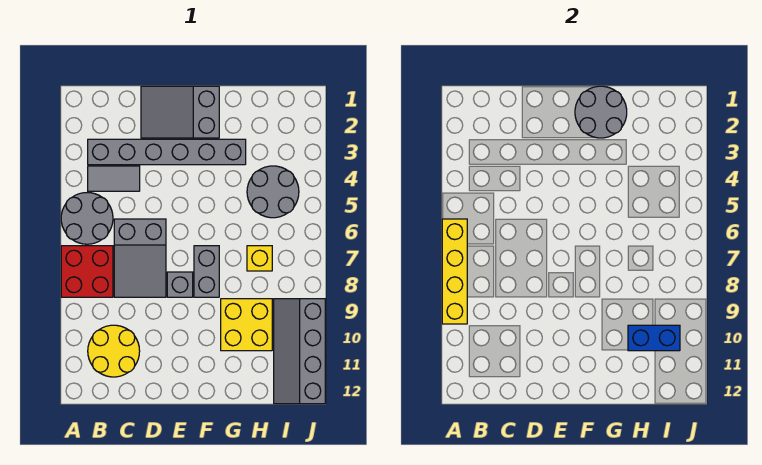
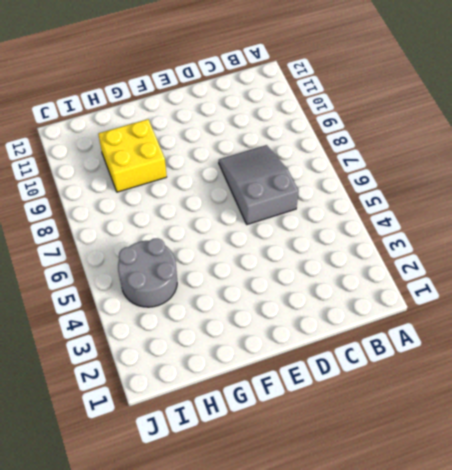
none -> grey 2x2 round brick [61,193,113,244]
none -> red 2x2 brick [61,246,113,297]
none -> grey 1x6 brick [88,139,246,165]

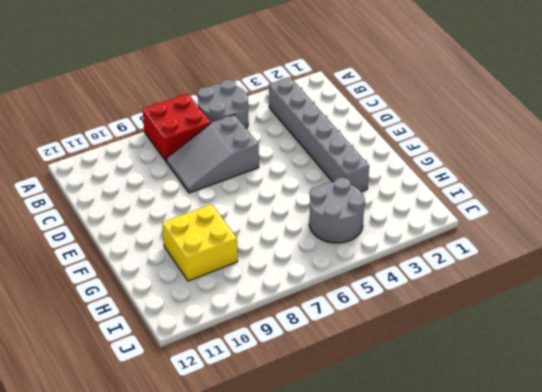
none -> grey 1x2 tile [88,166,140,191]
none -> yellow 2x2 round brick [88,325,140,377]
none -> grey 2x3 slope [141,86,219,138]

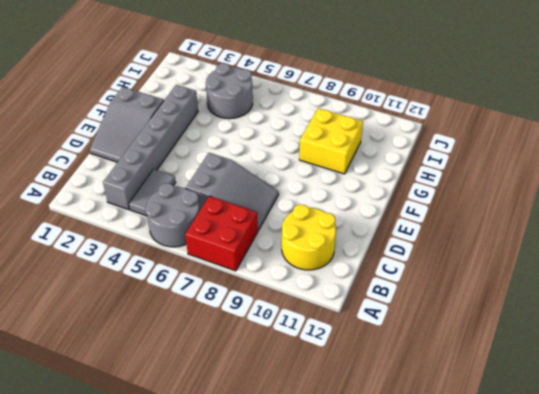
none -> grey 1x1 brick [167,272,193,297]
none -> grey 1x2 brick [194,246,219,297]
none -> yellow 1x1 brick [247,246,272,271]

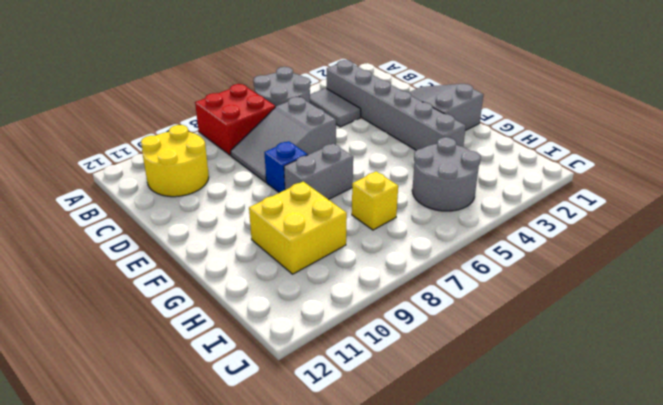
blue 1x1 brick [264,141,308,193] -> grey 1x1 brick [167,272,193,297]
none -> grey 2x4 slope [274,299,325,404]
none -> yellow 1x4 brick [442,219,467,324]
none -> grey 2x2 round brick [575,86,627,138]

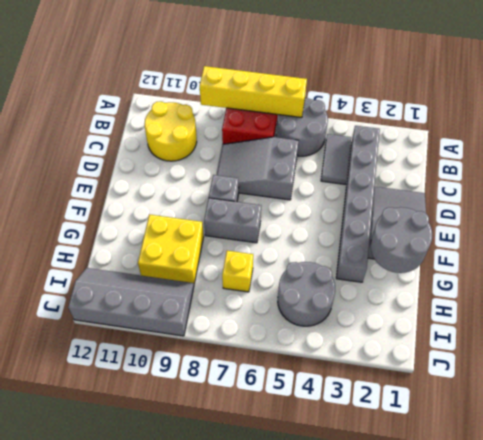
none -> blue 1x2 brick [628,325,680,351]

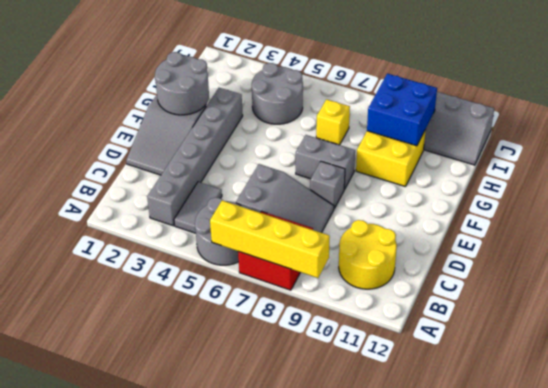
blue 2x2 brick [367,74,437,146] -> blue 1x2 brick [628,325,680,351]

